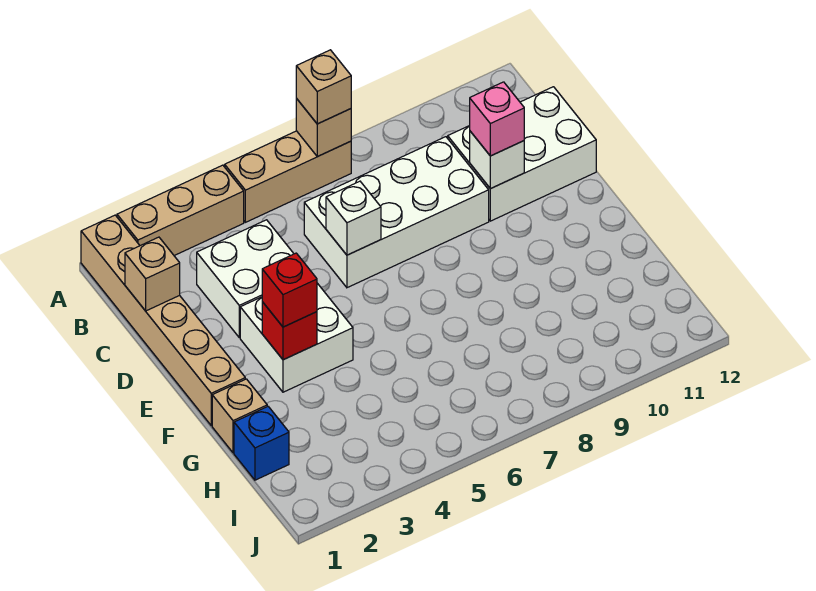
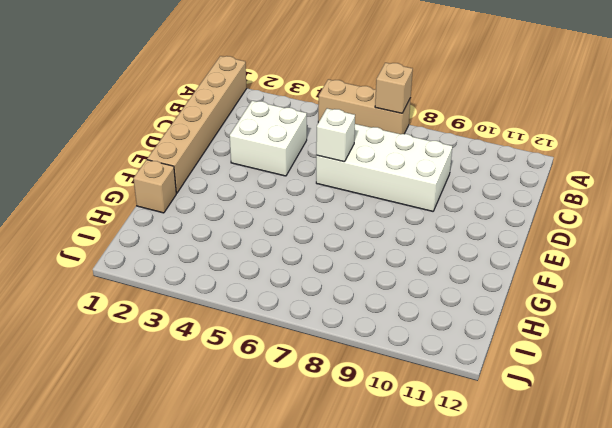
none -> tan 1x3 brick [117,165,244,256]
none -> white 2x3 brick [448,87,596,221]
none -> white 2x2 brick [240,283,353,392]

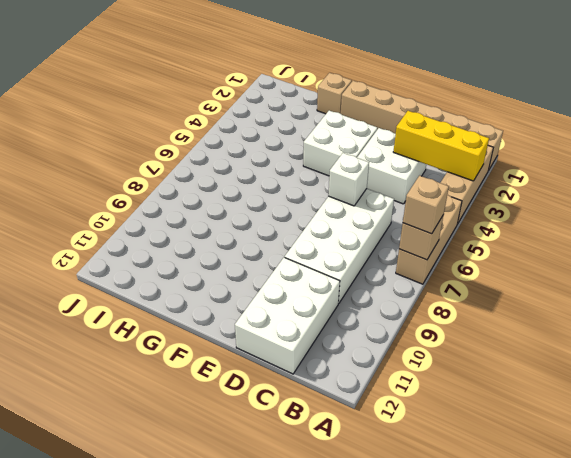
yellow 1x3 brick [393,111,489,181] -> none
none -> blue 1x1 brick [234,406,289,480]
none -> tan 1x1 brick [125,237,180,311]
none -> white 1x1 brick [470,131,524,189]

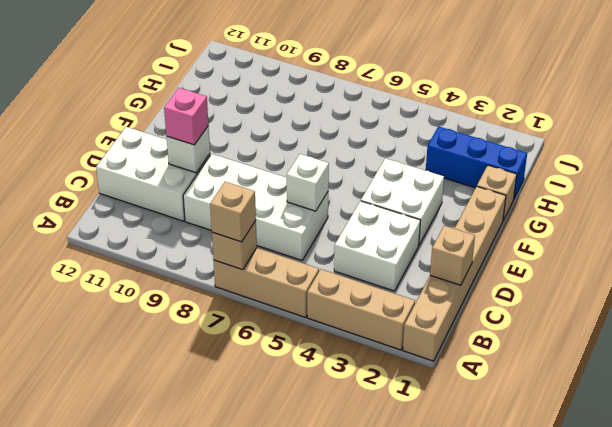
blue 1x3 brick [426,126,527,198] -> blue 1x1 brick [234,406,289,480]
none -> red 1x1 brick [262,302,317,360]
none -> red 1x1 brick [262,253,317,327]

